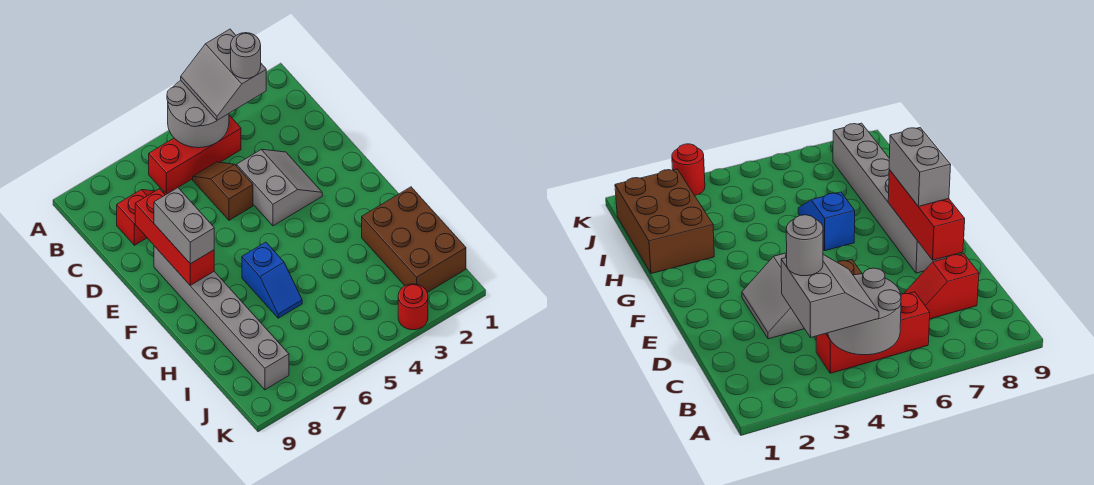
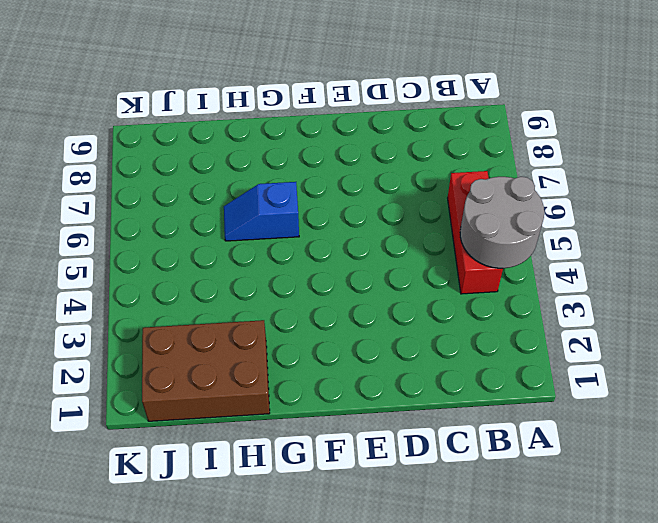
none -> brown 1x2 slope [193,162,253,220]
none -> red 1x2 slope [117,190,167,245]
none -> grey 2x2 slope [237,149,322,226]

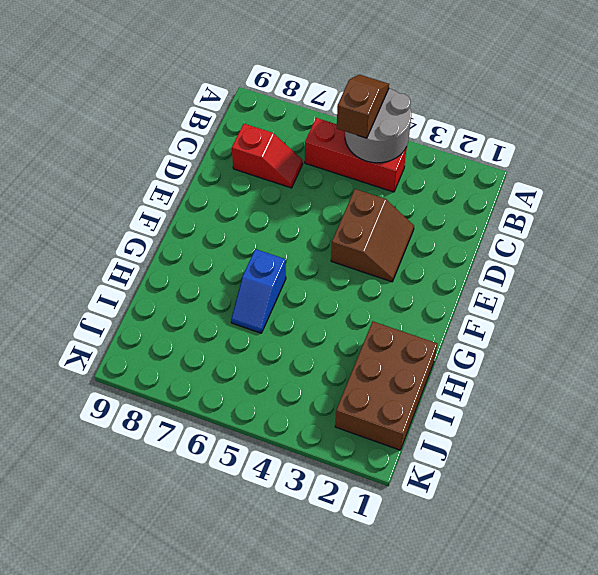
brown 1x2 slope [337,75,389,138] -> brown 1x2 slope moved to [193,162,253,220]
brown 2x2 slope [331,189,414,282] -> grey 2x2 slope [237,149,322,226]
none -> grey 1x6 brick [154,246,289,390]
none -> red 1x1 round brick [398,284,428,330]
none -> red 1x3 brick [135,189,214,285]

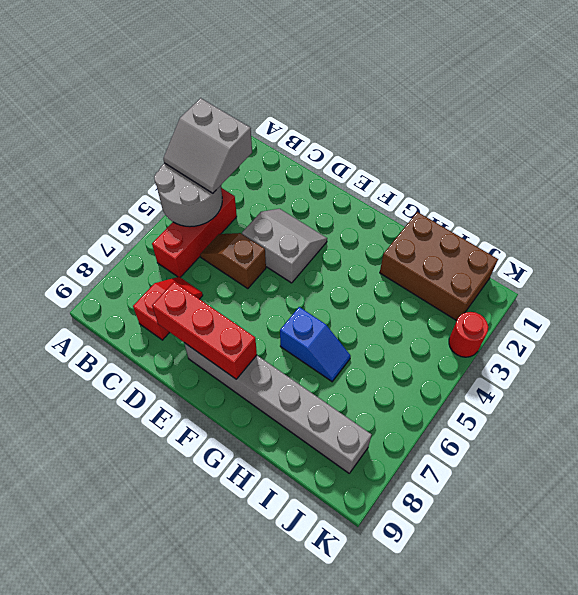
none -> grey 1x2 brick [154,188,214,264]
none -> grey 1x1 round brick [231,33,261,79]

